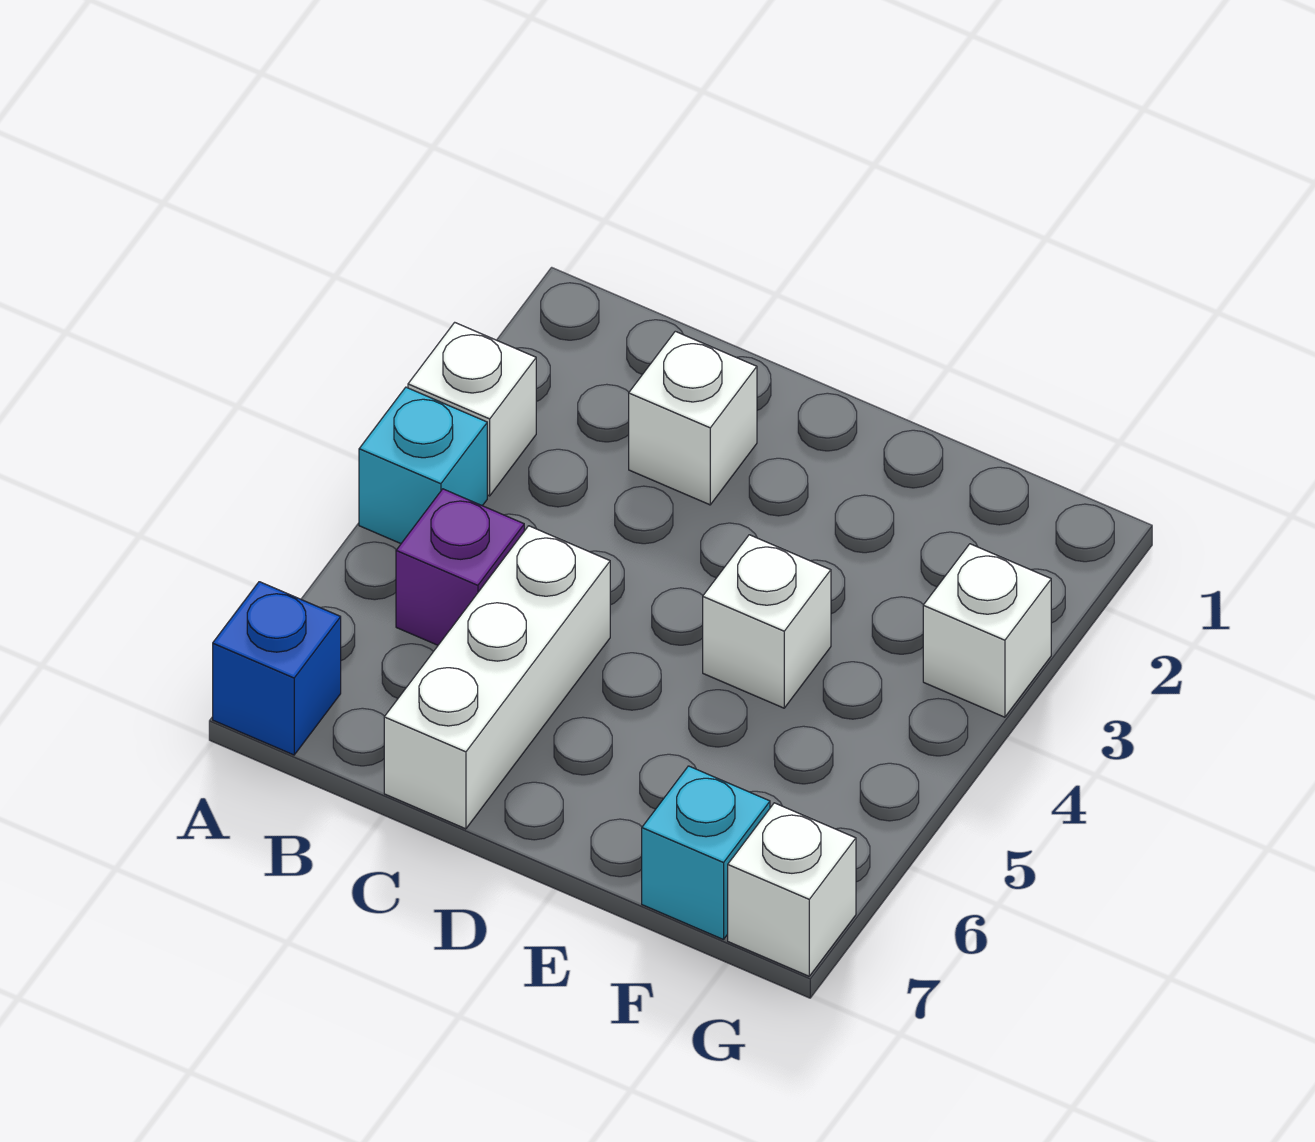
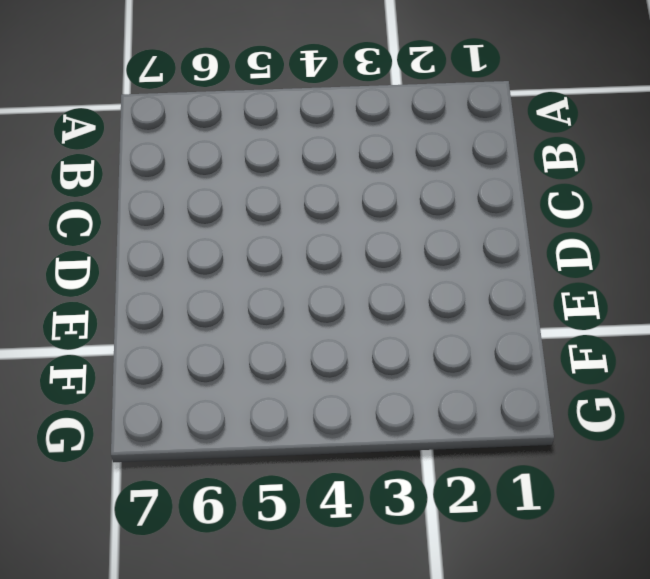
none -> white 1x1 brick [408,322,536,496]
none -> cyan 1x1 brick [359,387,487,544]

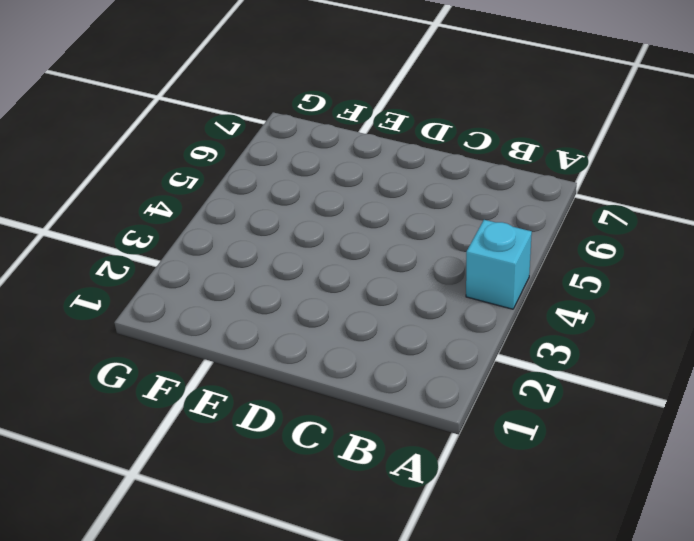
none -> white 1x1 brick [408,322,536,496]
none -> blue 1x1 brick [213,582,341,755]

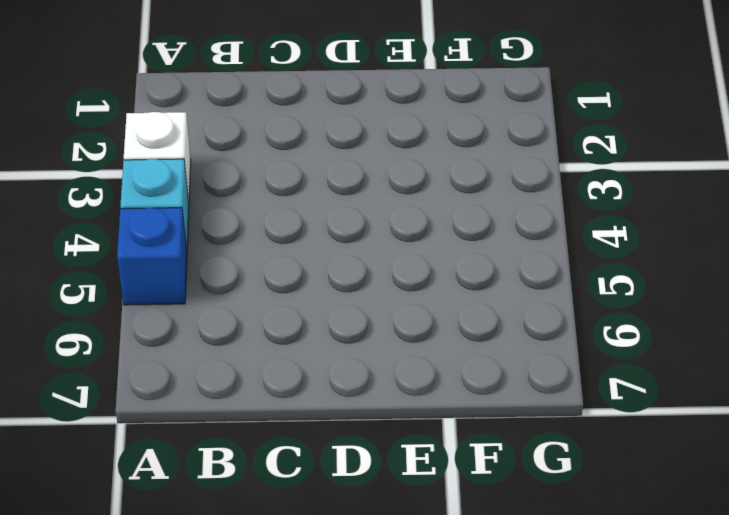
blue 1x1 brick [117,208,187,305] -> blue 1x1 brick moved to [213,582,341,755]
none -> purple 1x1 brick [396,489,524,645]
none -> white 1x1 brick [629,331,757,505]

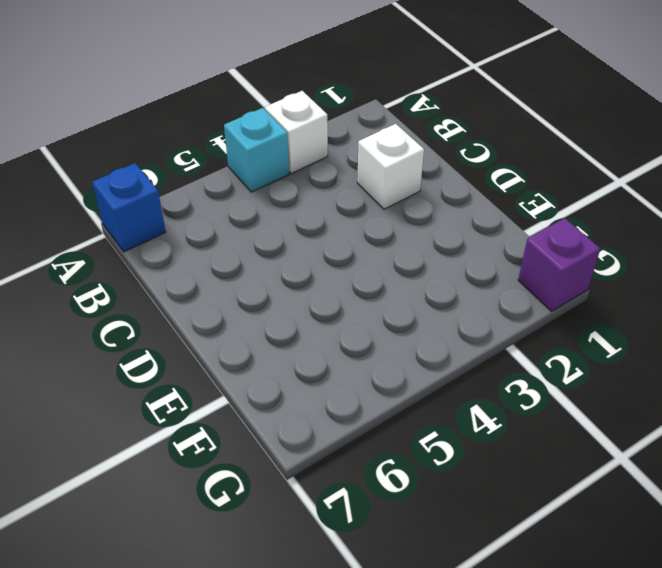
purple 1x1 brick [518,218,600,311] -> purple 1x1 brick moved to [396,489,524,645]
none -> white 1x3 brick [384,526,610,829]
none -> white 1x1 brick [703,535,831,708]

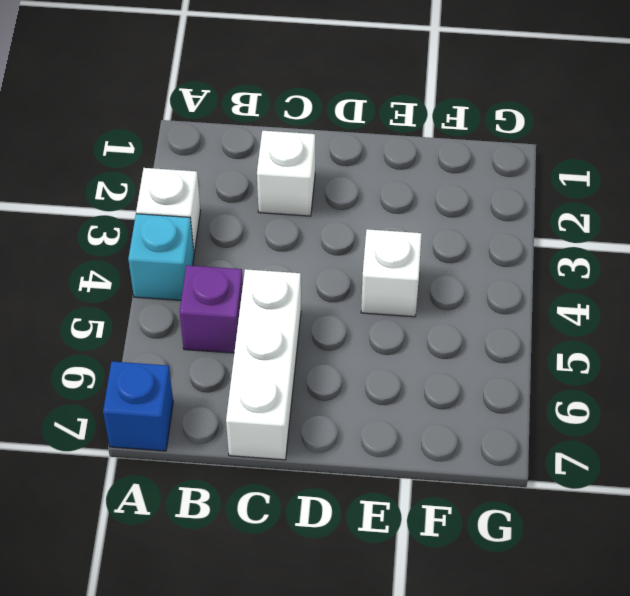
none -> cyan 1x1 brick [642,766,770,940]
none -> white 1x1 brick [923,544,1051,717]

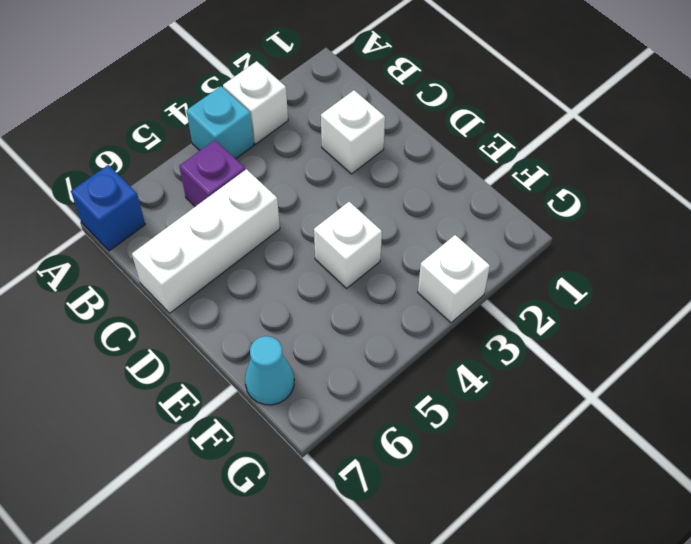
cyan 1x1 cone [245,336,294,405] -> cyan 1x1 brick [642,766,770,940]
none -> white 1x1 brick [728,803,856,976]

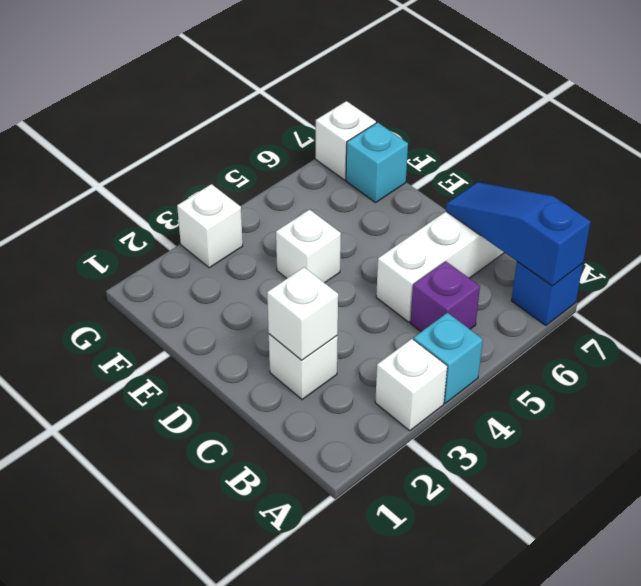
blue 1x3 slope [446,182,591,286] -> none
white 1x1 brick [267,267,338,360] -> none

